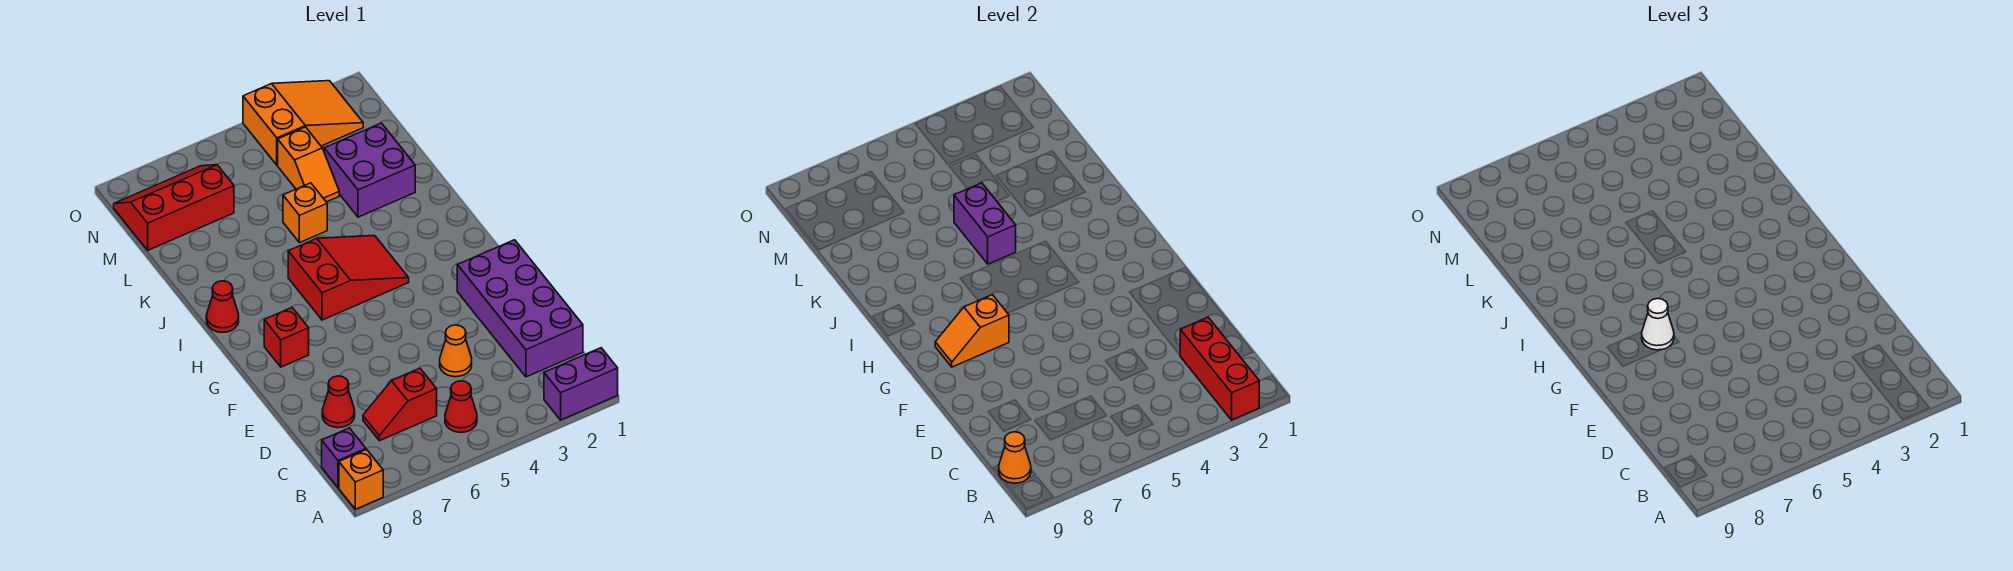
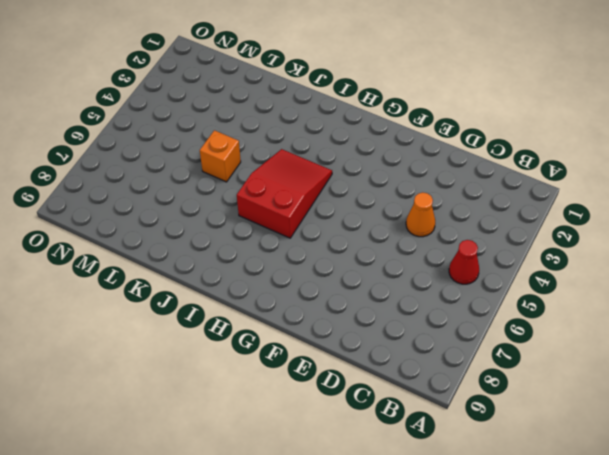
none -> purple 1x2 brick [544,348,618,420]
none -> orange 1x1 brick [339,450,383,509]
none -> purple 1x1 brick [322,428,366,488]

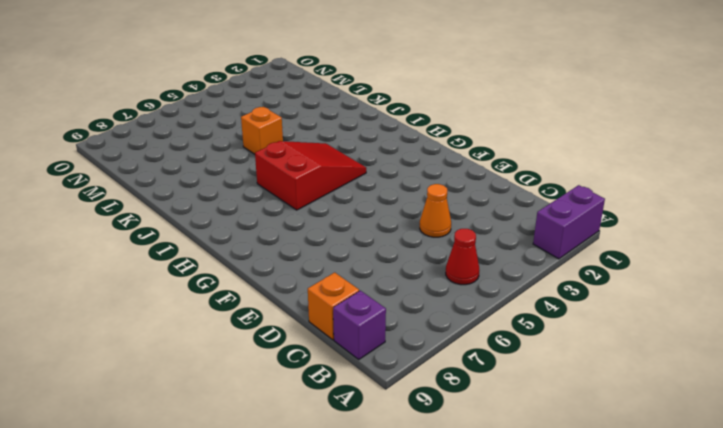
orange 1x1 brick [308,272,359,340] -> orange 1x1 brick moved to [339,450,383,509]
none -> purple 2x4 brick [457,240,583,377]
none -> red 1x2 slope [363,368,437,441]
none -> red 1x1 cone [322,376,355,428]

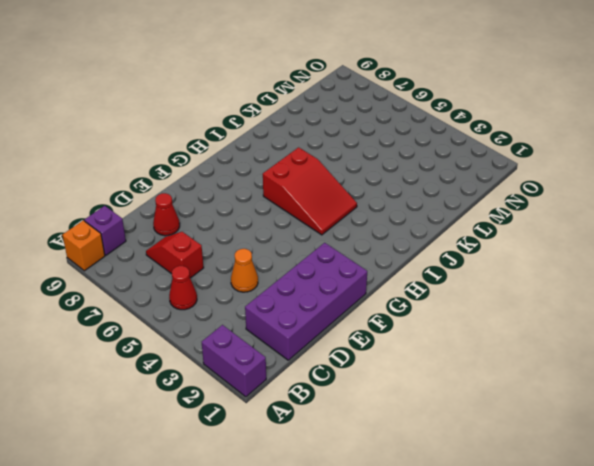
none -> red 1x1 brick [264,308,309,367]
none -> red 1x1 cone [206,281,239,332]
none -> purple 2x2 brick [324,123,415,217]

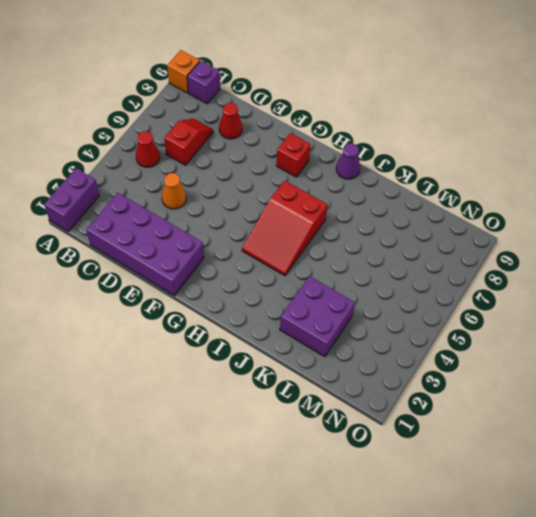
purple 1x1 cone [336,143,360,179] -> red 1x1 cone [206,281,239,332]
none -> orange 1x1 brick [283,183,327,243]
none -> orange 1x2 slope [278,127,339,202]
none -> red 2x3 slope [114,165,234,250]

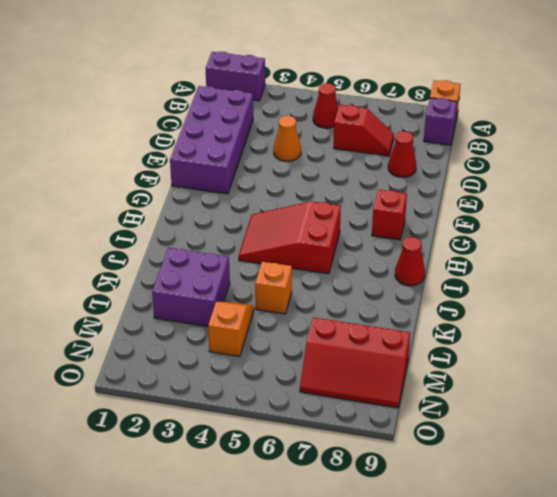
none -> orange 2x3 slope [243,81,363,165]
none -> red 1x3 brick [1180,317,1260,420]
none -> orange 1x1 cone [999,432,1031,483]

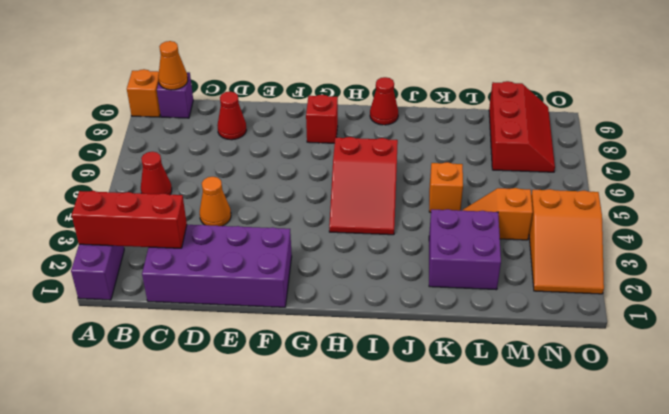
none -> red 1x2 slope [363,368,437,441]
none -> orange 1x2 slope [935,295,1009,367]
none -> purple 1x2 brick [954,183,1016,264]

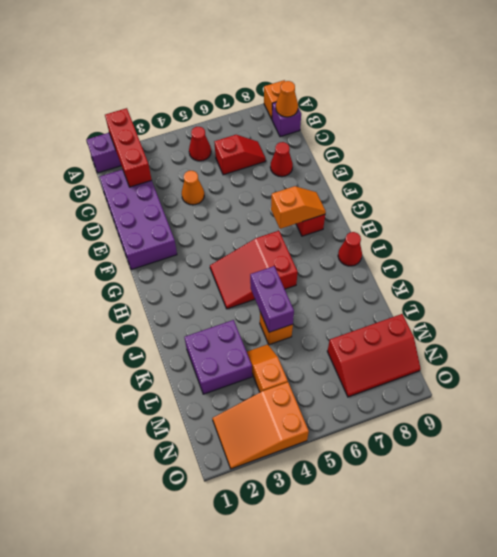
none -> white 1x1 cone [1642,299,1674,350]

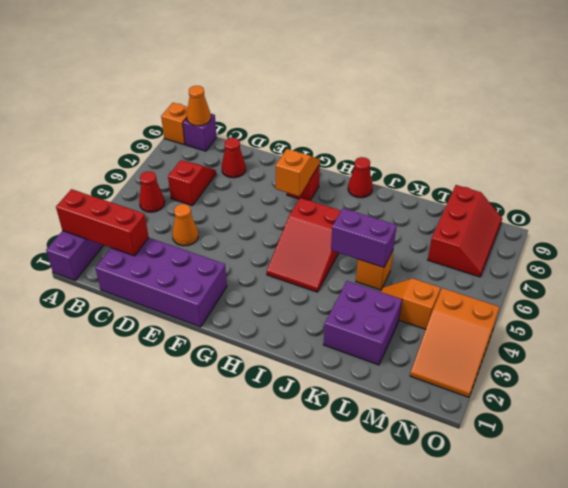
none -> white 1x1 cone [1642,299,1674,350]

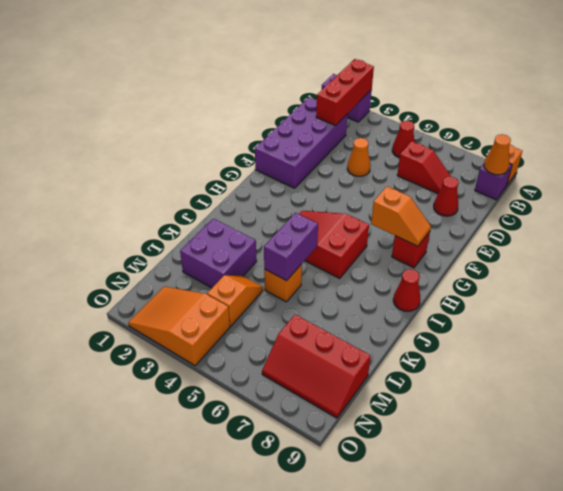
none -> white 1x1 cone [1642,299,1674,350]

